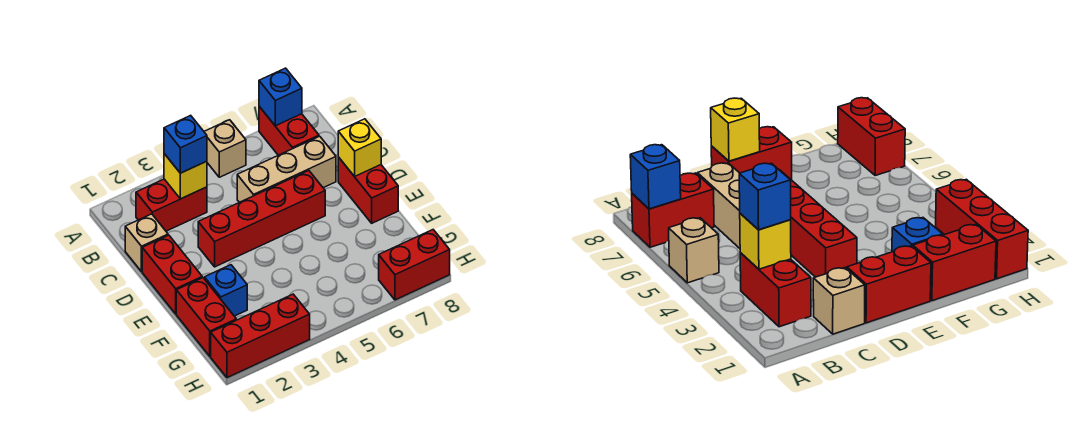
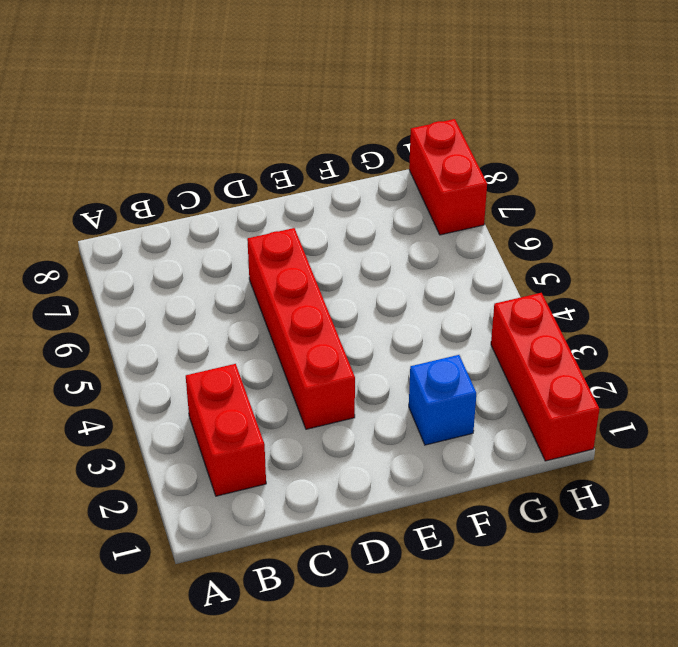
none -> tan 1x1 brick [204,120,246,177]
none -> red 1x2 brick [259,106,319,155]
none -> tan 1x1 brick [125,214,168,272]

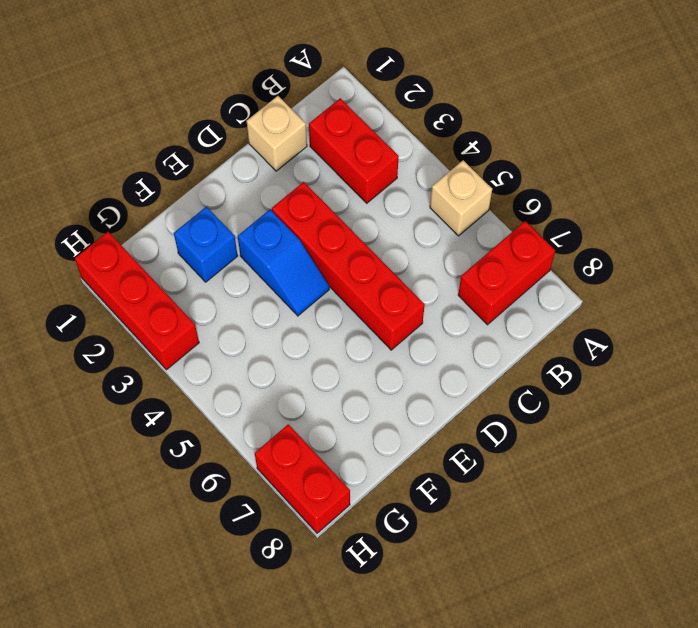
blue 1x2 slope [238,210,329,316] -> none
none -> tan 1x3 brick [237,136,336,202]
none -> red 1x2 brick [142,235,202,314]
none -> red 1x2 brick [338,157,398,223]

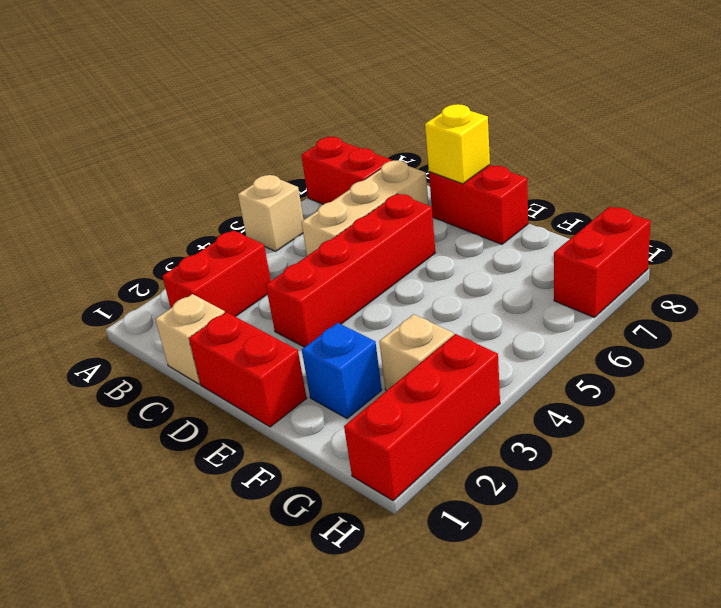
tan 1x1 brick [379,314,454,391] -> none
none -> red 1x2 brick [176,278,236,356]
none -> blue 1x1 brick [259,68,302,126]
none -> yellow 1x1 brick [164,154,207,199]

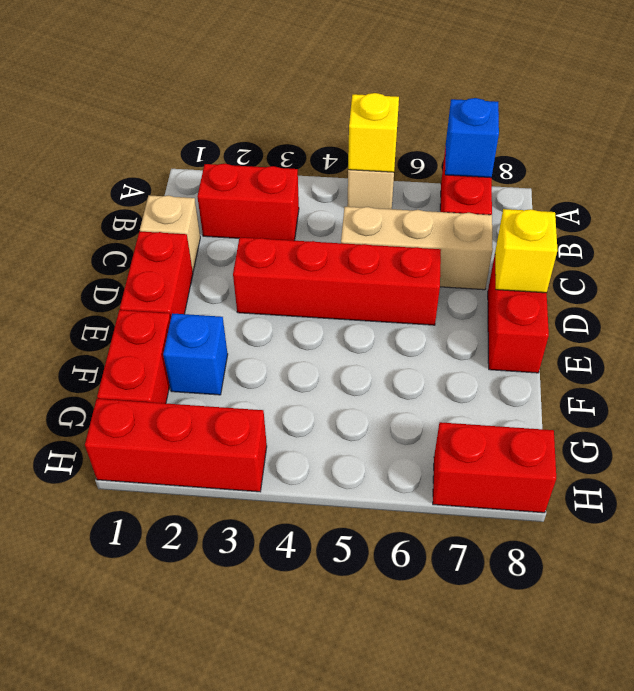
yellow 1x1 brick [348,93,399,172] -> yellow 1x1 brick moved to [164,154,207,199]
none -> blue 1x1 brick [164,115,207,173]

